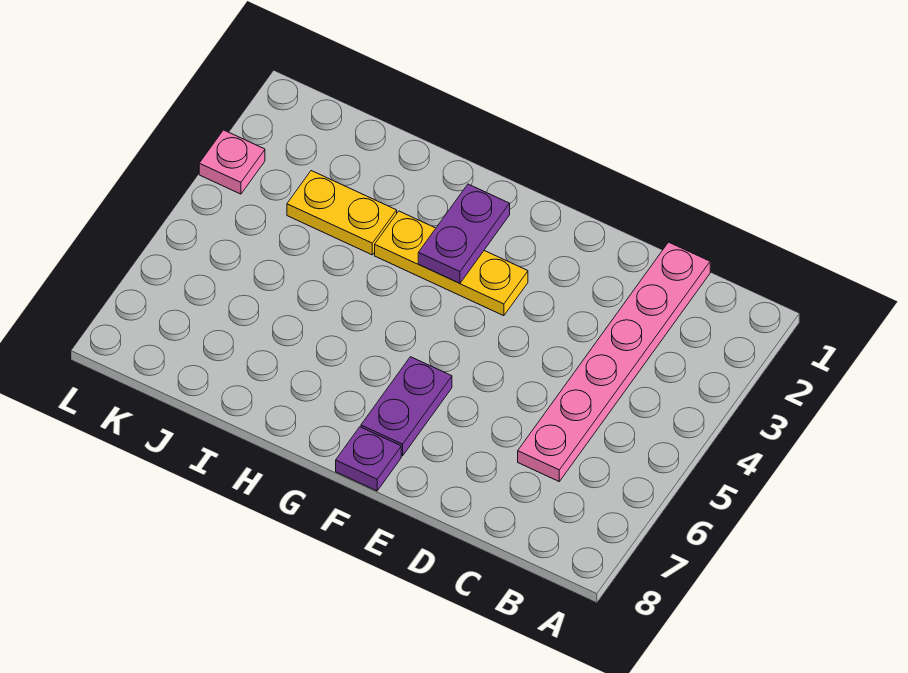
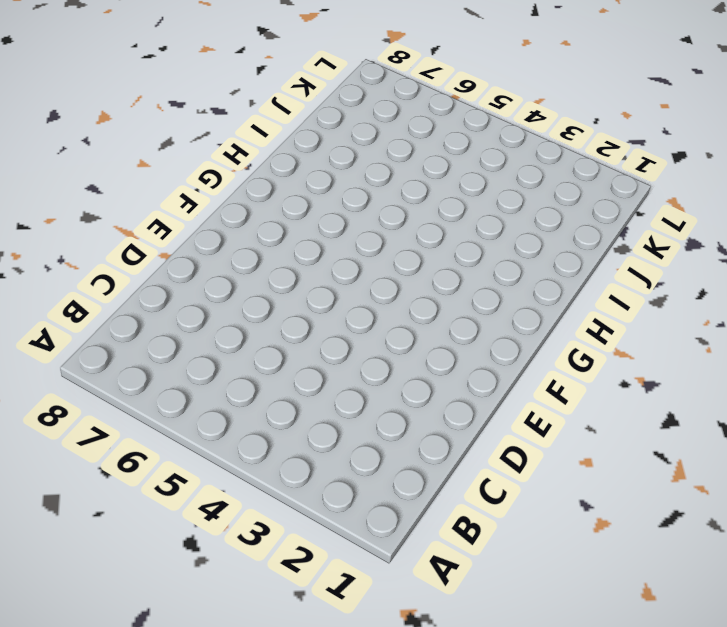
none -> pink 1x6 plate [518,242,710,481]
none -> yellow 1x3 plate [375,211,528,316]

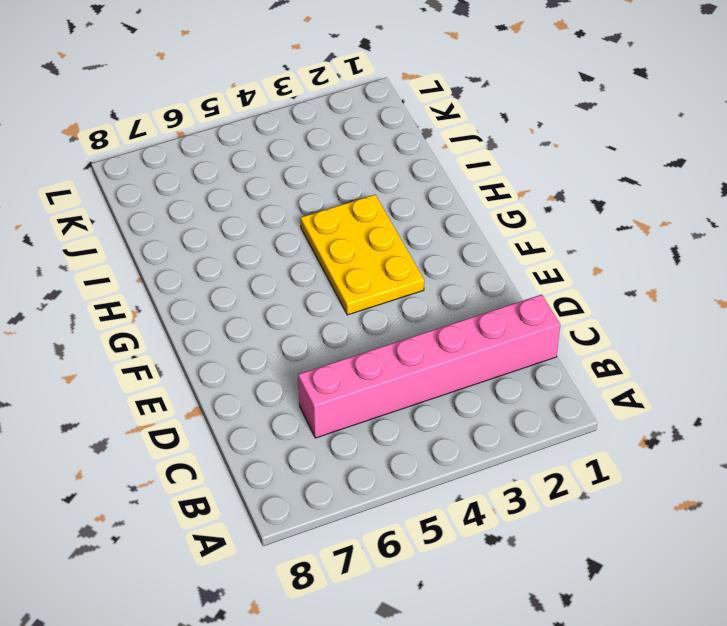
pink 1x6 brick [298,295,560,438] -> pink 1x6 plate [518,242,710,481]
yellow 2x3 plate [301,195,424,315] -> yellow 1x3 plate [375,211,528,316]
none -> purple 1x2 plate [361,357,452,456]
none -> purple 1x1 plate [336,427,401,491]

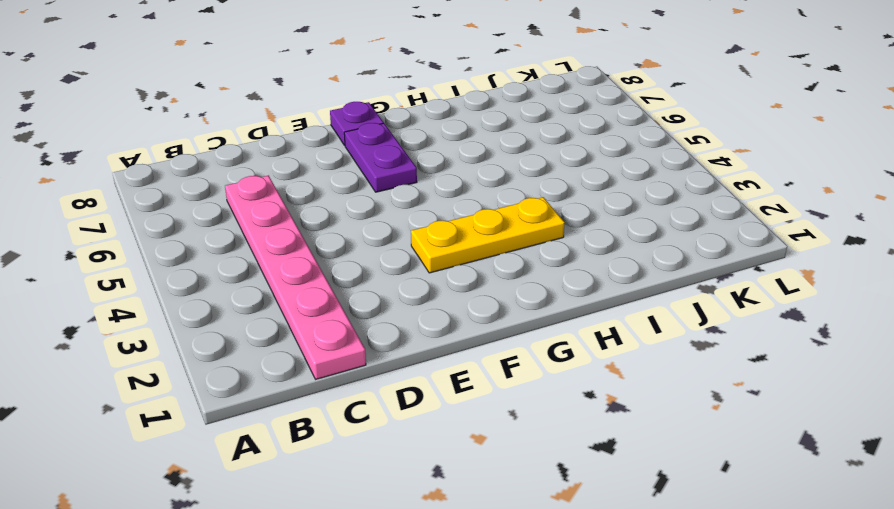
none -> yellow 1x2 plate [287,171,397,255]
none -> pink 1x1 plate [199,130,265,194]

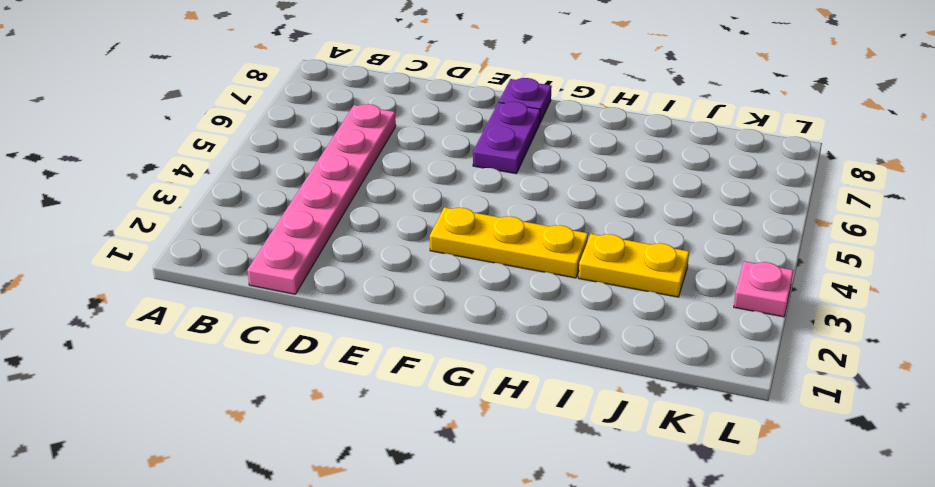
none -> purple 1x2 plate [418,184,510,283]

